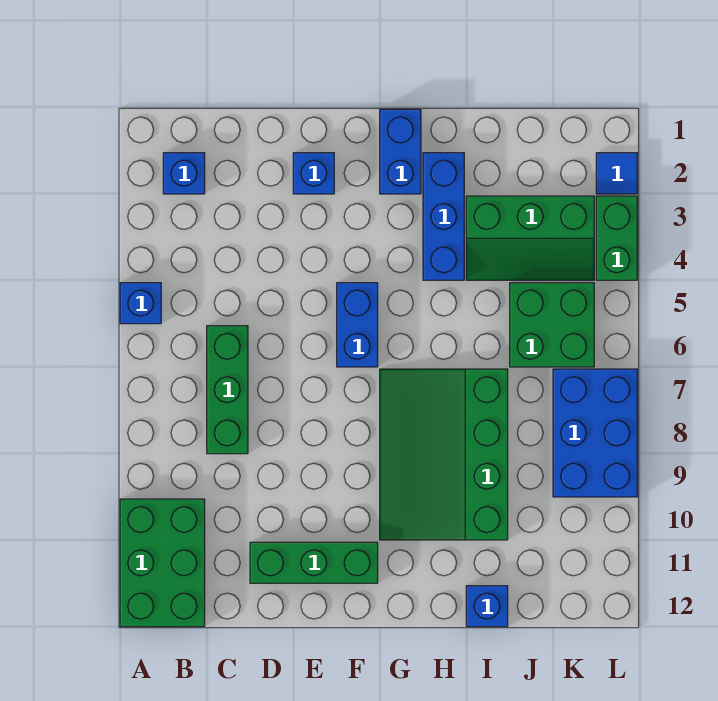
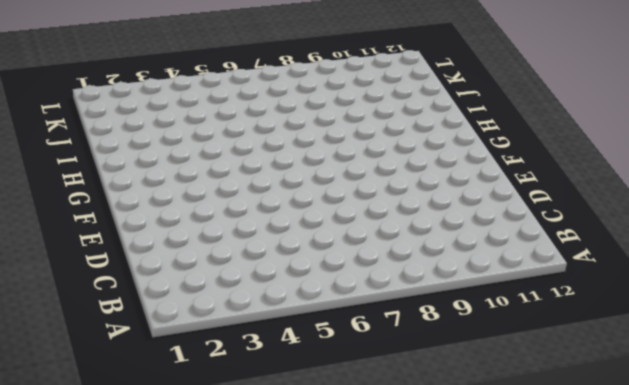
none -> blue 1x1 brick [120,283,161,324]
none -> green 2x3 brick [120,499,205,627]
none -> blue 1x1 brick [163,153,205,194]

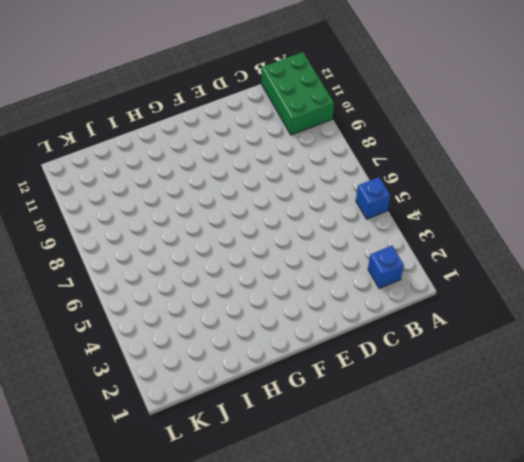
none -> green 1x3 brick [207,326,248,454]
none -> green 1x3 brick [250,542,378,583]
none -> blue 1x1 brick [293,153,334,194]

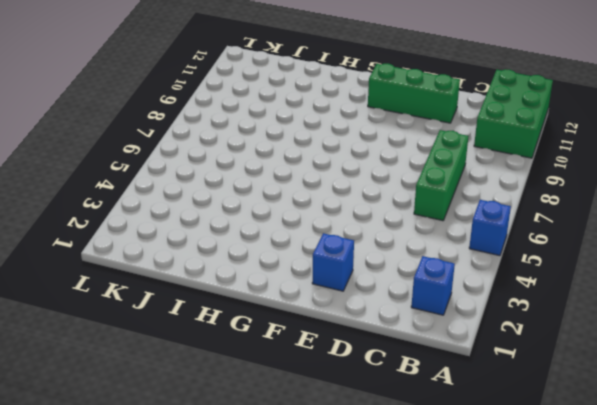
none -> blue 1x2 brick [337,283,378,367]
none -> blue 1x2 brick [380,109,421,194]
none -> green 3x4 slope [380,369,508,540]

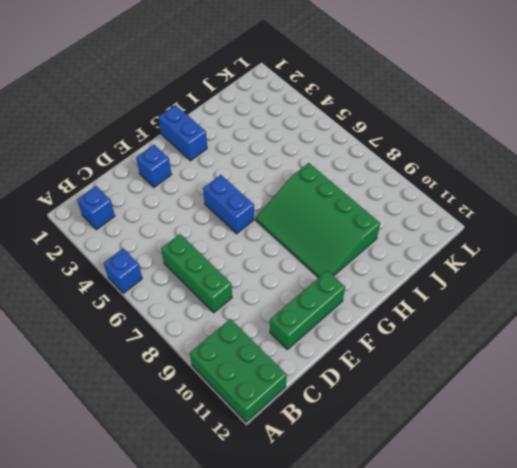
none -> blue 1x3 brick [423,153,464,280]
none -> green 2x3 slope [466,196,594,280]
none -> blue 1x1 brick [466,586,508,627]

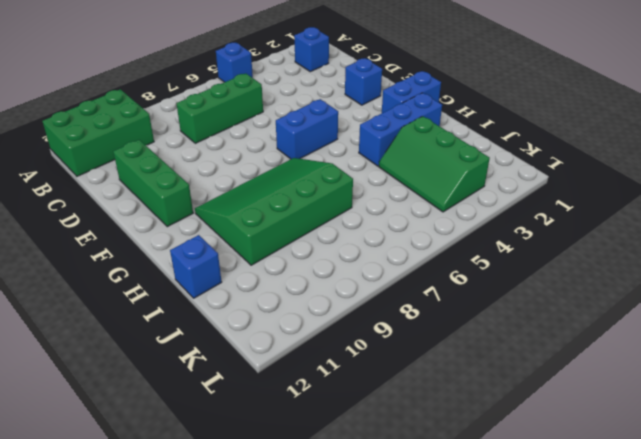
none -> green 2x2 brick [510,283,594,367]
none -> blue 2x3 brick [553,369,637,497]
none -> blue 1x1 tile [596,153,637,194]

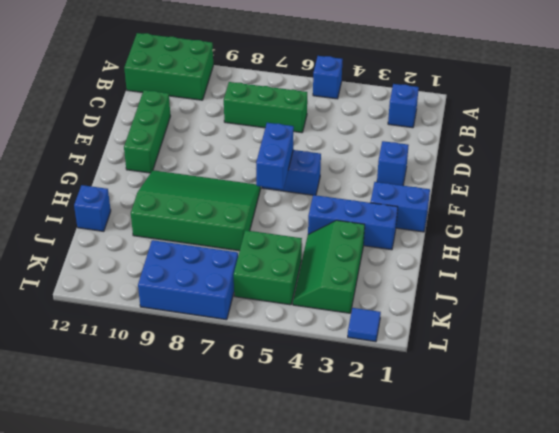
blue 1x2 brick [256,123,294,190] -> none
none -> green 1x2 brick [596,196,637,280]

